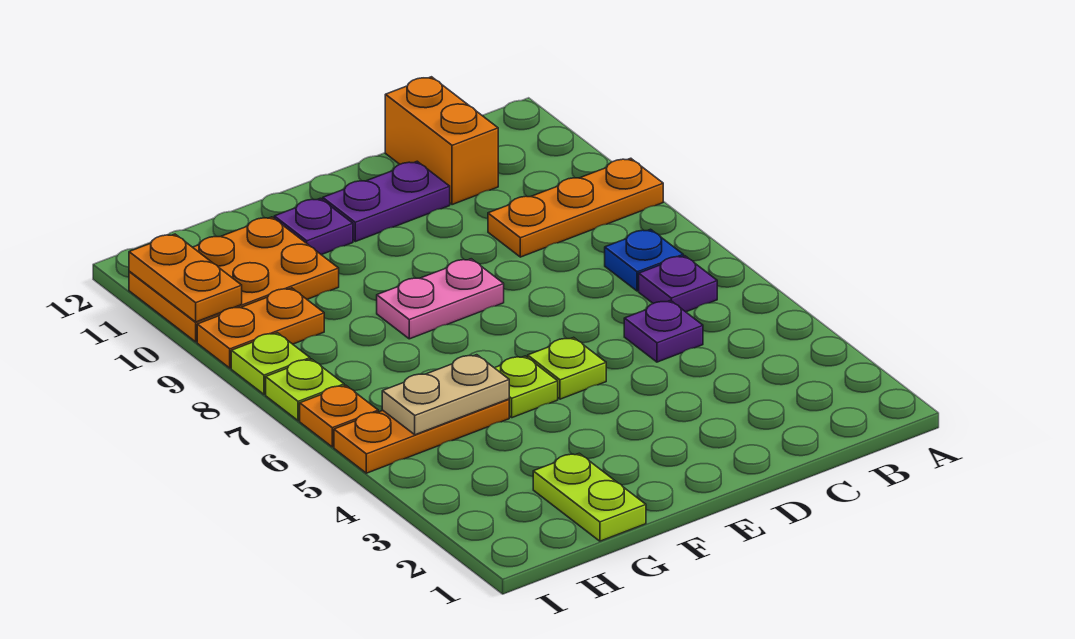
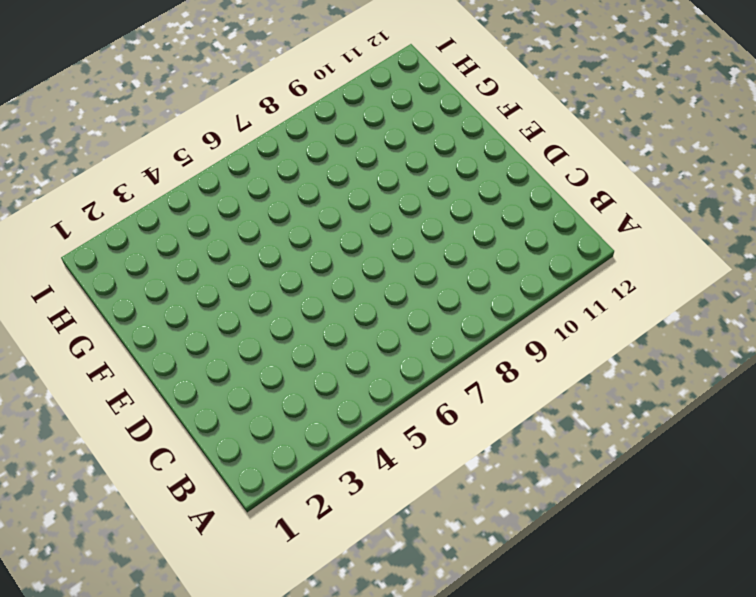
none -> orange 1x3 plate [488,158,663,257]
none -> purple 1x1 plate [639,256,717,312]
none -> blue 1x1 plate [605,229,683,291]

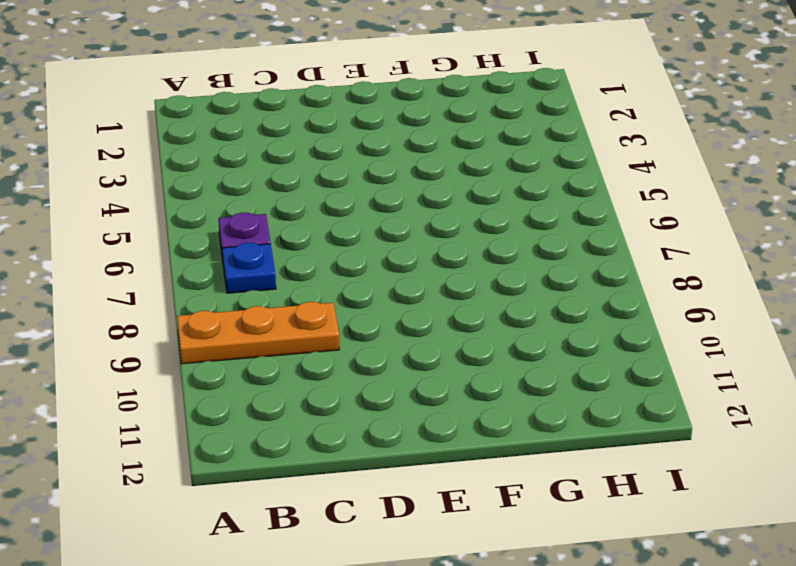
none -> purple 1x1 plate [624,301,703,362]
none -> orange 1x2 brick [385,77,498,205]
none -> purple 1x2 plate [323,161,450,242]

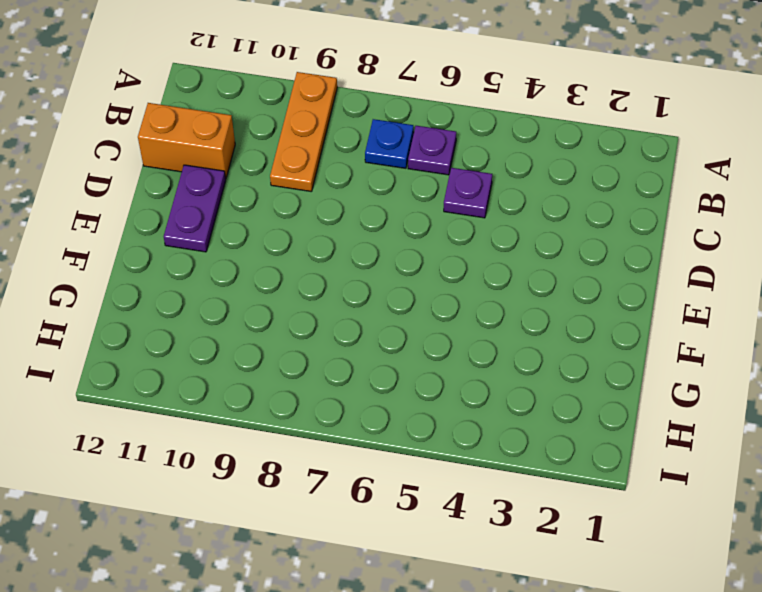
none -> lime 1x1 plate [528,337,606,399]
none -> pink 1x2 plate [377,259,504,339]
none -> lime 1x1 plate [495,356,558,418]

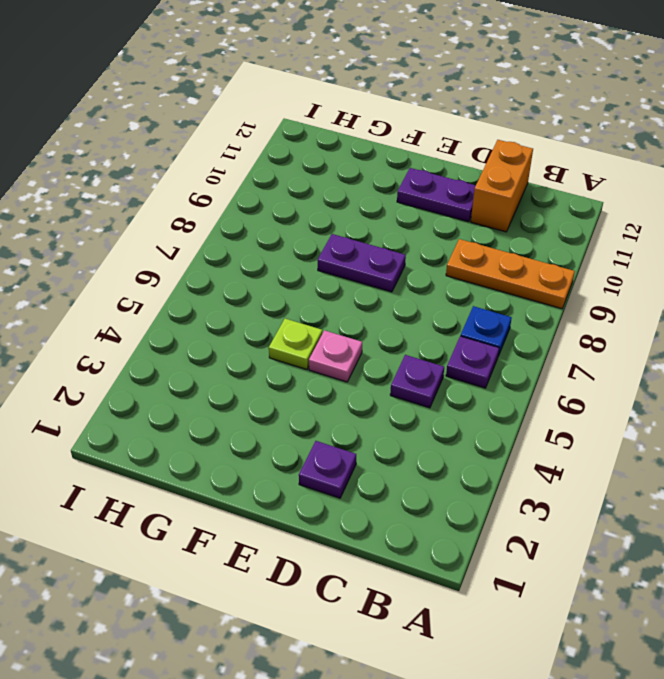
purple 1x1 plate [299,441,356,498] -> purple 1x1 plate moved to [274,198,353,255]
pink 1x1 plate [309,330,362,382] -> lime 1x1 plate [528,337,606,399]
purple 1x2 plate [318,234,406,292] -> pink 1x2 plate [377,259,504,339]
none -> lime 1x2 plate [533,453,646,541]
none -> orange 1x3 plate [334,399,509,473]
none -> orange 2x3 plate [129,217,339,342]

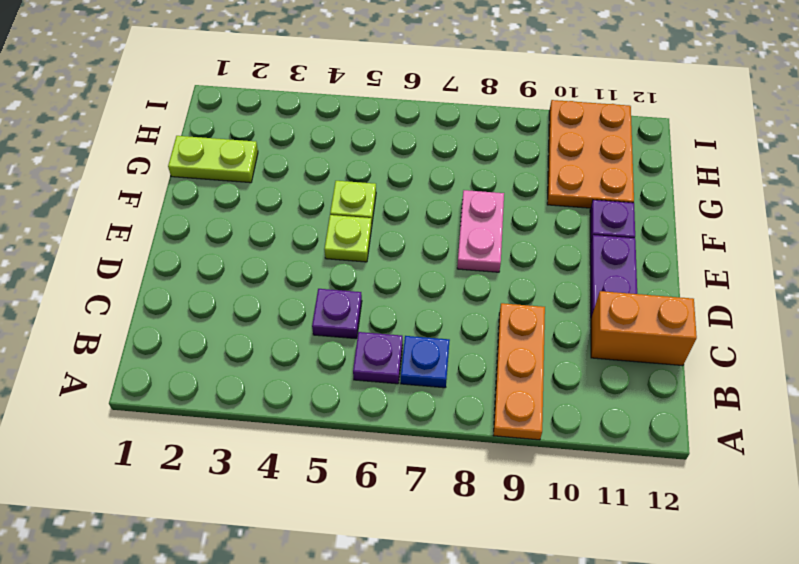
none -> orange 1x3 plate [334,399,509,473]
none -> orange 1x2 plate [197,288,324,368]
none -> orange 1x1 plate [300,385,378,447]

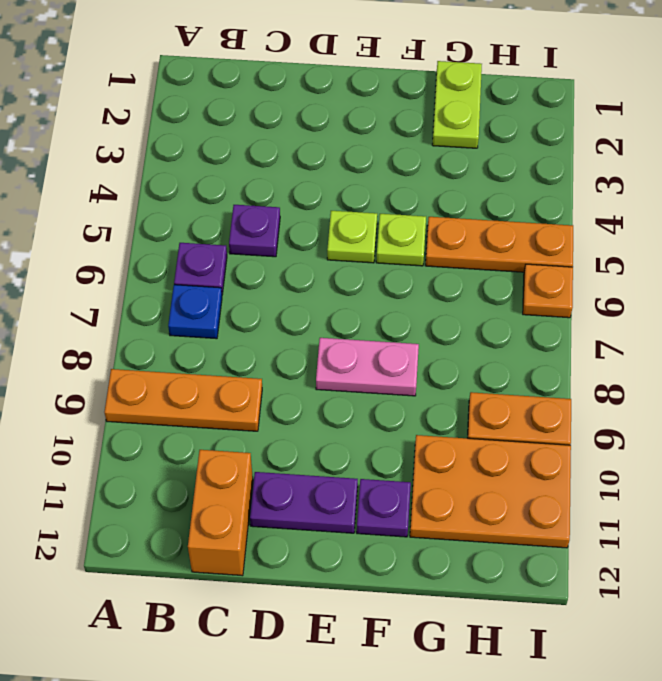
none -> lime 1x1 plate [266,359,344,421]
none -> lime 1x1 plate [231,333,310,394]
none -> tan 1x2 plate [382,355,509,435]

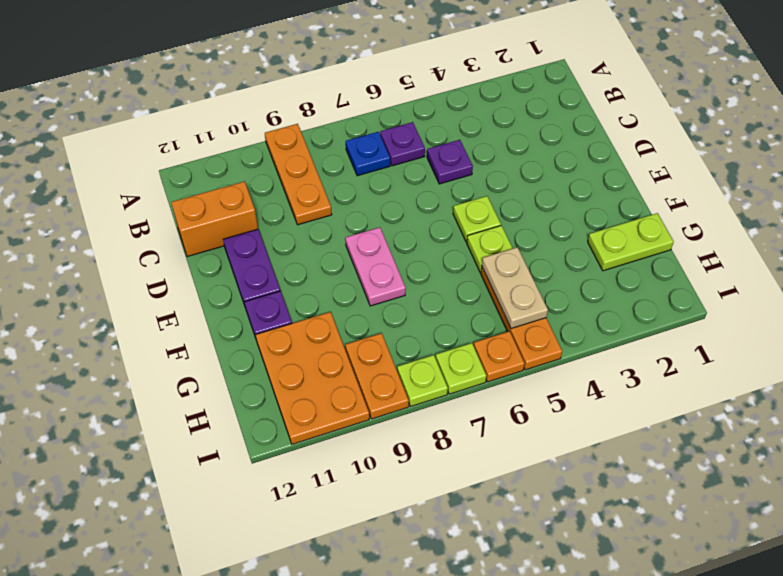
none -> orange 1x2 plate [129,234,242,322]

